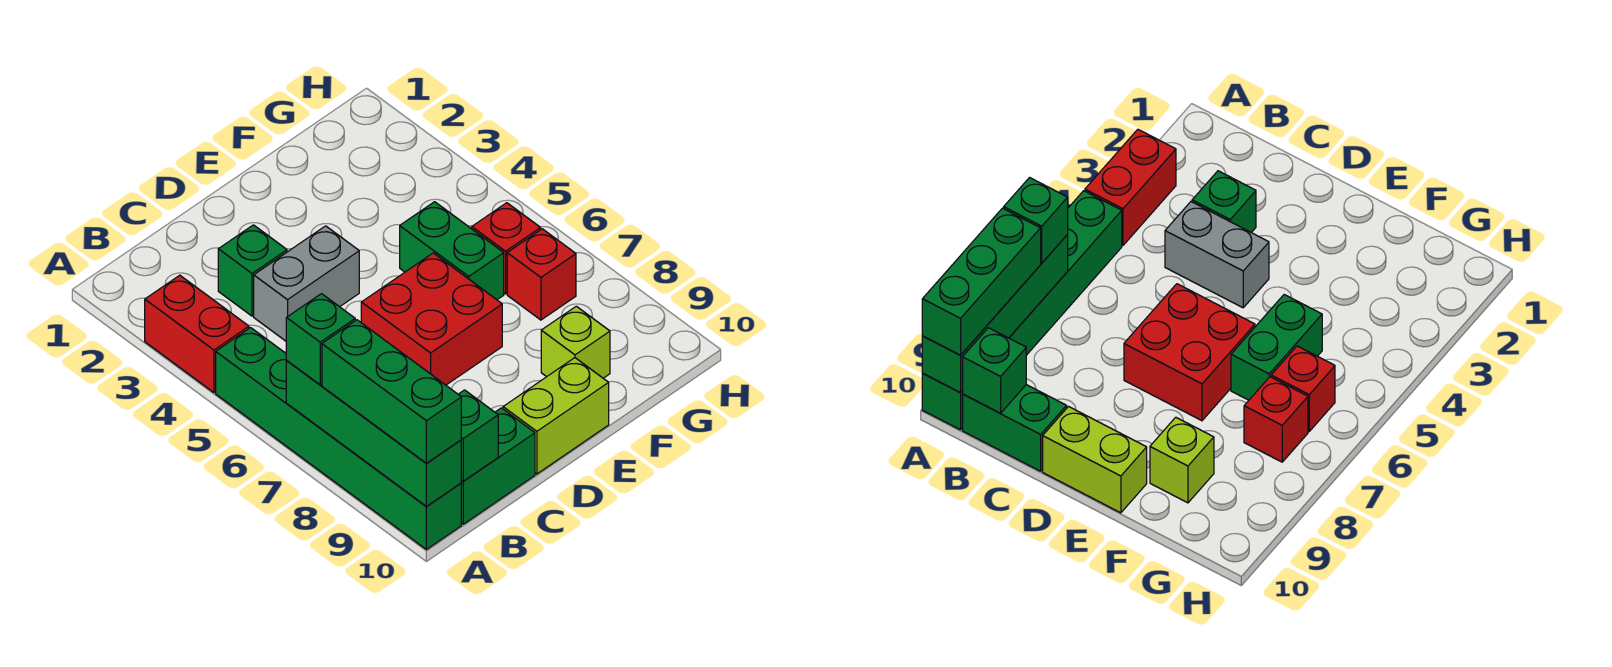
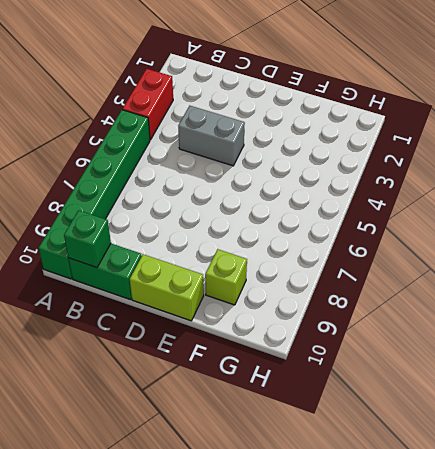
none -> green 1x1 brick [218,225,287,316]
none -> red 2x2 brick [361,253,502,385]
none -> green 1x2 brick [400,202,504,300]

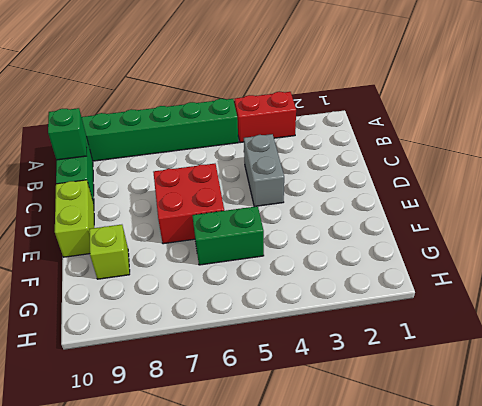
none -> green 1x1 brick [218,225,287,316]
none -> red 1x1 brick [472,203,541,294]
none -> red 1x1 brick [507,229,576,320]

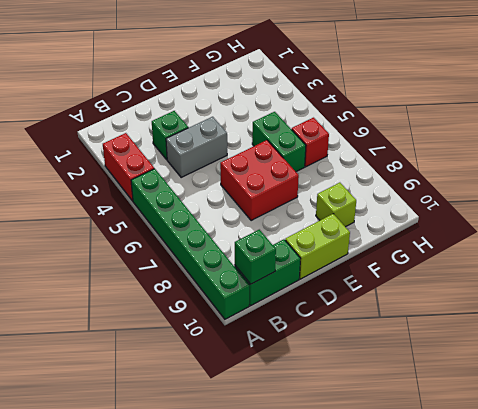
none -> red 1x1 brick [507,229,576,320]
none -> green 1x4 brick [286,361,461,507]
none -> green 1x1 brick [286,294,355,385]

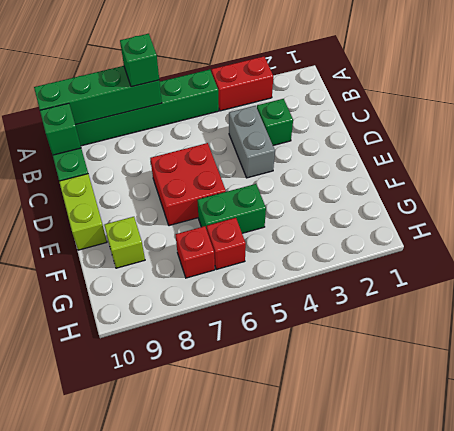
none -> green 1x3 brick [322,320,461,463]

